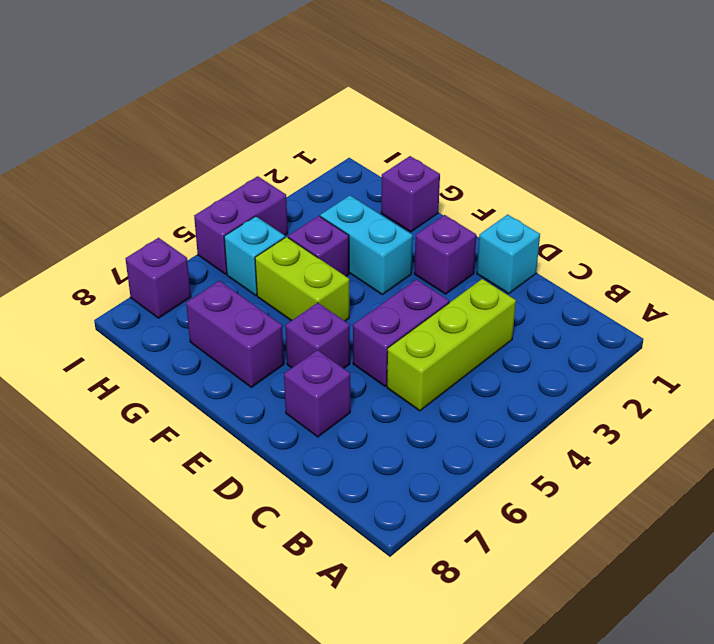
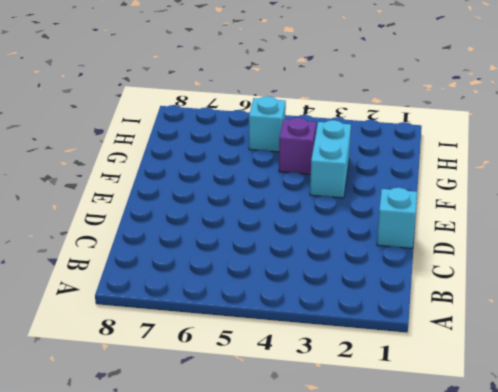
none -> lime 1x3 brick [387,279,516,411]
none -> purple 1x2 brick [353,279,449,386]
none -> purple 1x1 brick [284,350,350,437]

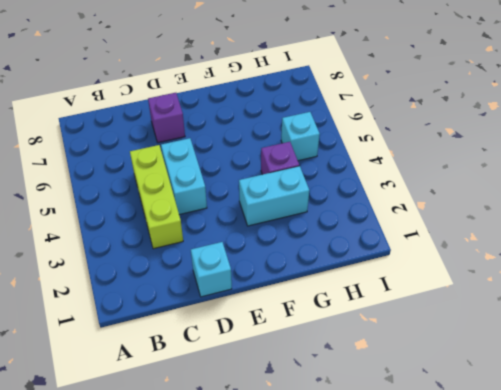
cyan 1x2 brick [161,138,207,215] -> purple 1x2 brick [353,279,449,386]
none -> purple 1x1 brick [414,215,476,294]
none -> purple 1x1 brick [285,303,350,368]
none -> lime 1x2 brick [255,237,349,321]

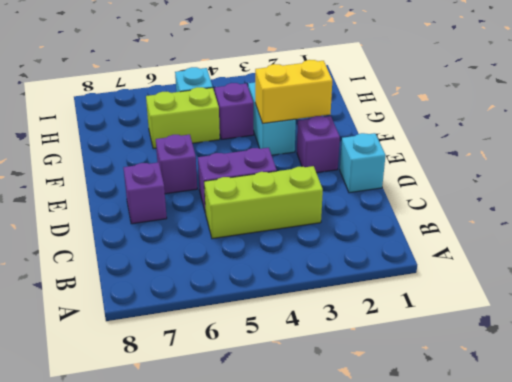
yellow 1x2 brick [255,60,332,123] -> none
lime 1x2 brick [146,87,220,149] -> lime 1x2 brick turned to [255,237,349,321]
none -> purple 1x2 brick [186,281,284,387]
none -> purple 1x1 brick [381,156,440,232]
none -> purple 1x2 brick [194,176,288,274]

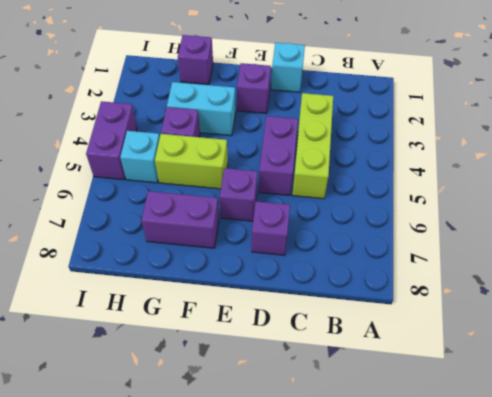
none -> purple 1x1 brick [125,238,191,318]

